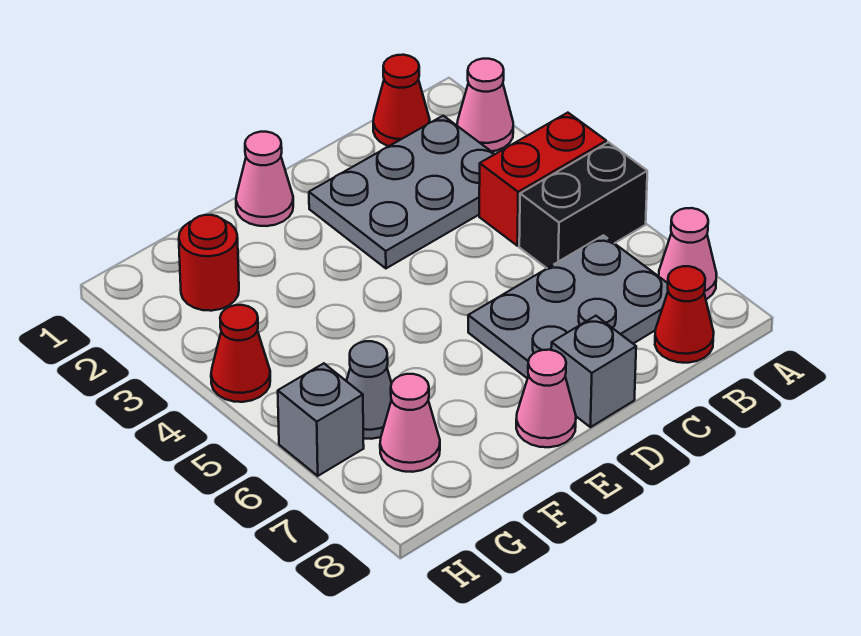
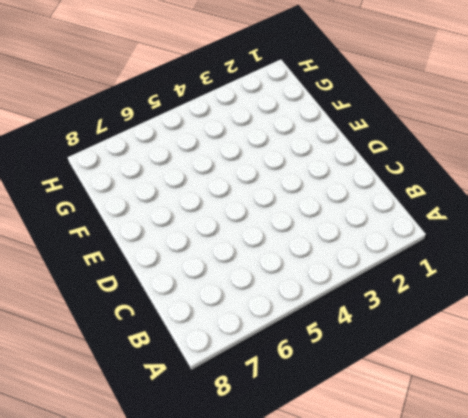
none -> pink 1x1 cone [457,59,513,151]
none -> red 1x2 brick [479,113,606,246]
none -> black 1x2 brick [519,142,647,268]

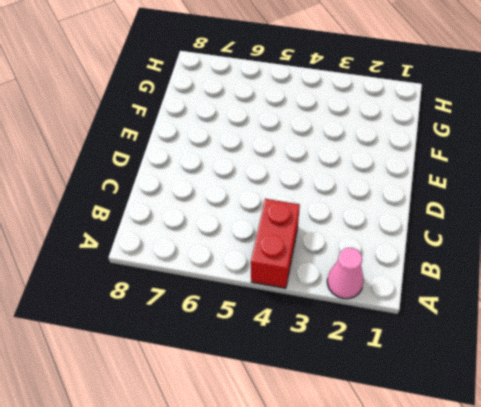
none -> black 1x2 brick [519,142,647,268]
none -> pink 1x1 cone [659,208,717,299]
none -> red 1x1 cone [373,55,430,146]

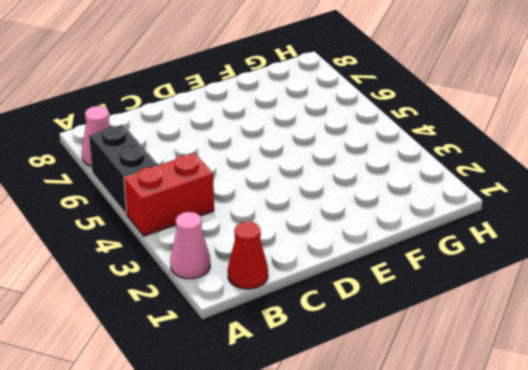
black 1x2 brick [89,125,158,214] -> black 1x2 brick turned to [519,142,647,268]
none -> grey 2x3 plate [309,116,495,268]
none -> grey 2x3 plate [468,235,668,379]
none -> red 1x1 cone [655,266,714,363]

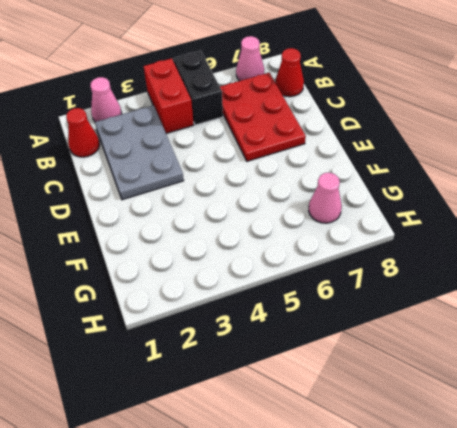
red 2x3 plate [220,73,306,161] -> grey 2x3 plate [468,235,668,379]
none -> grey 1x1 brick [551,316,636,427]
none -> pink 1x1 cone [236,132,293,226]
none -> pink 1x1 cone [516,350,576,447]

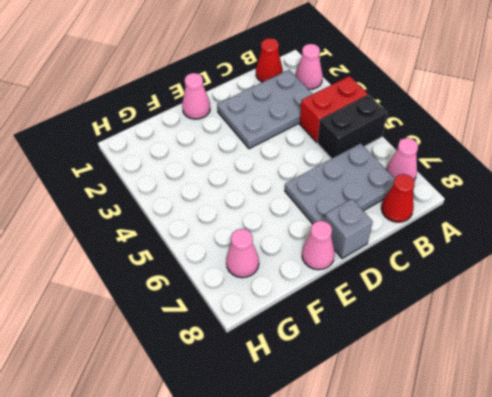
none -> red 1x1 round brick [179,215,239,311]
none -> grey 1x1 cone [347,341,392,439]
none -> red 1x1 cone [211,305,270,402]

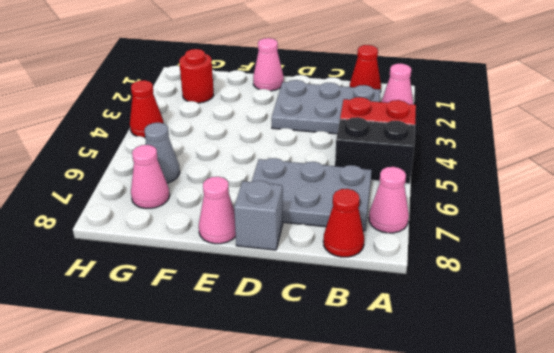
none -> grey 1x1 brick [278,363,364,476]

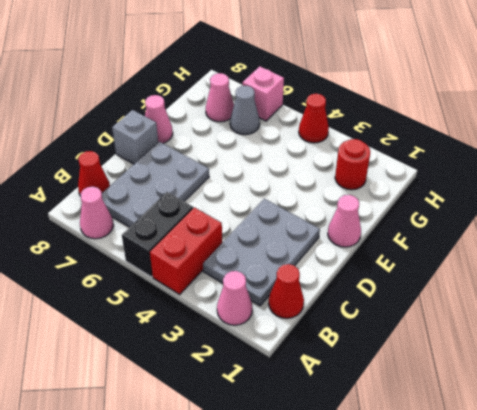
pink 1x1 brick [243,66,284,121] -> grey 1x1 brick [278,363,364,476]

